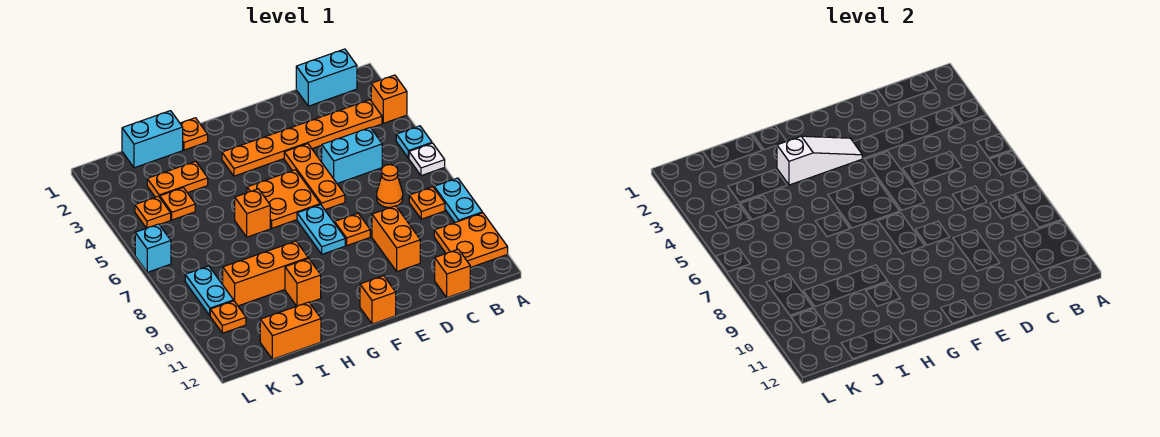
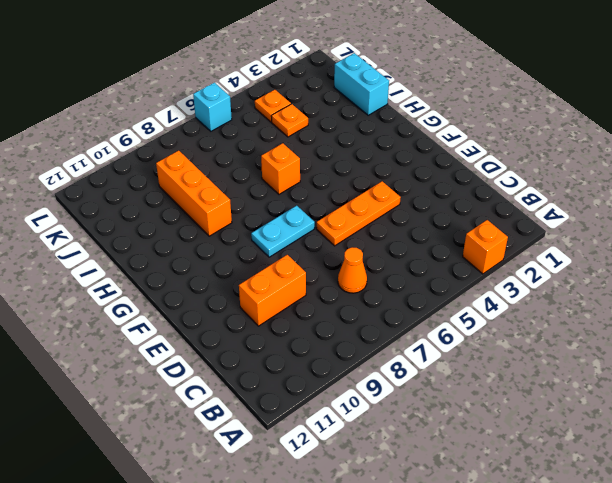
none -> cyan 1x1 plate [396,126,432,158]
none -> white 1x1 plate [409,143,445,176]
none -> cyan 1x2 plate [434,178,482,222]
none -> orange 2x2 plate [434,213,508,268]

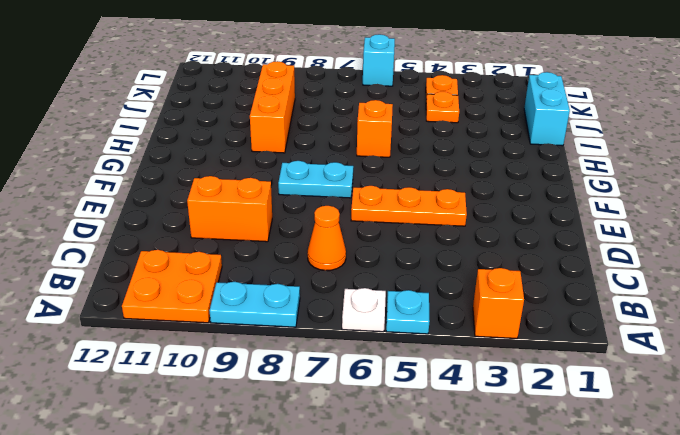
none -> cyan 1x2 brick [296,49,357,106]
none -> orange 1x6 plate [222,100,382,176]
none -> orange 1x1 plate [409,187,445,219]
none -> cyan 1x2 brick [322,128,382,183]

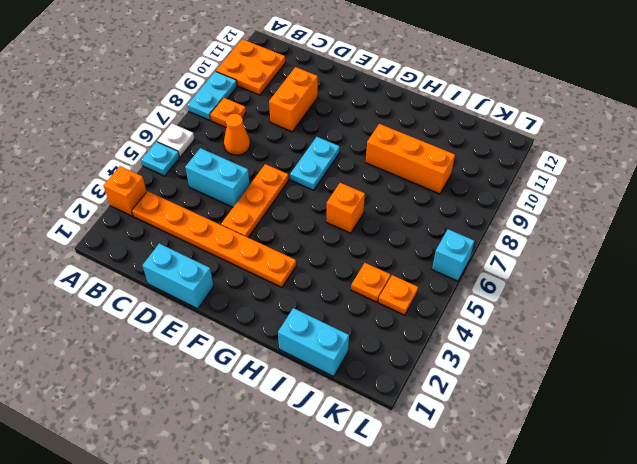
cyan 1x2 brick [143,243,214,309] -> cyan 1x2 brick moved to [296,49,357,106]
none -> orange 1x1 brick [435,249,470,298]
none -> orange 1x1 plate [335,213,370,245]
none -> orange 2x2 plate [247,170,320,228]
none -> orange 1x1 brick [360,276,396,324]

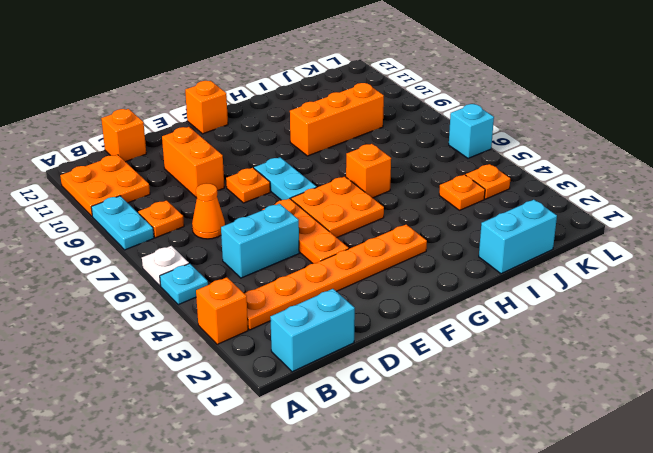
none -> orange 1x1 plate [180,118,208,150]
none -> orange 1x1 brick [285,258,321,306]
none -> orange 1x2 plate [147,161,208,197]
none -> orange 1x2 brick [260,302,321,359]

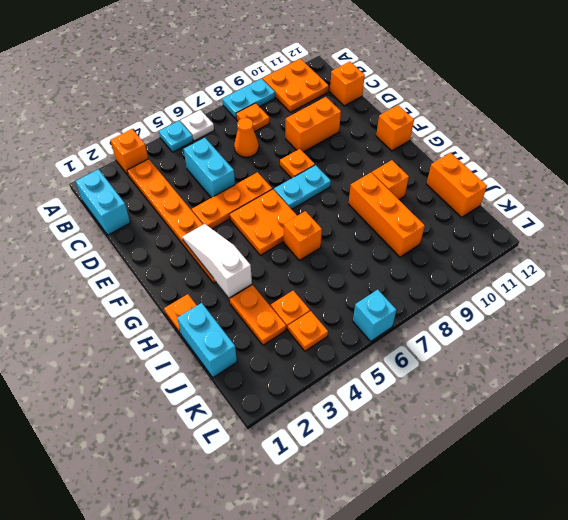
none -> cyan 1x2 plate [185,266,234,315]
none -> orange 1x1 plate [210,301,246,333]

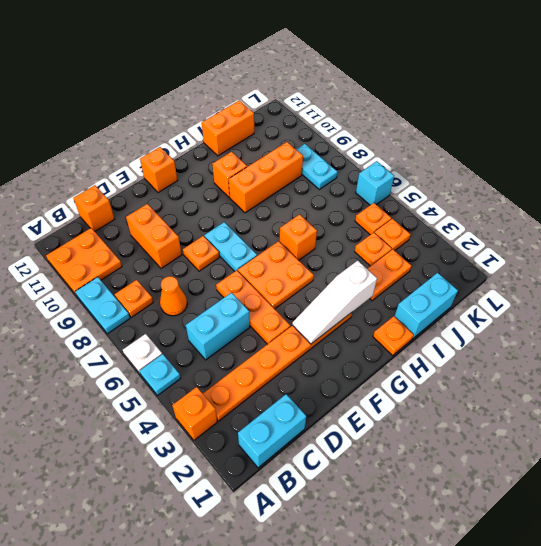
orange 1x1 plate [355,203,391,235] -> orange 1x1 plate moved to [210,301,246,333]

